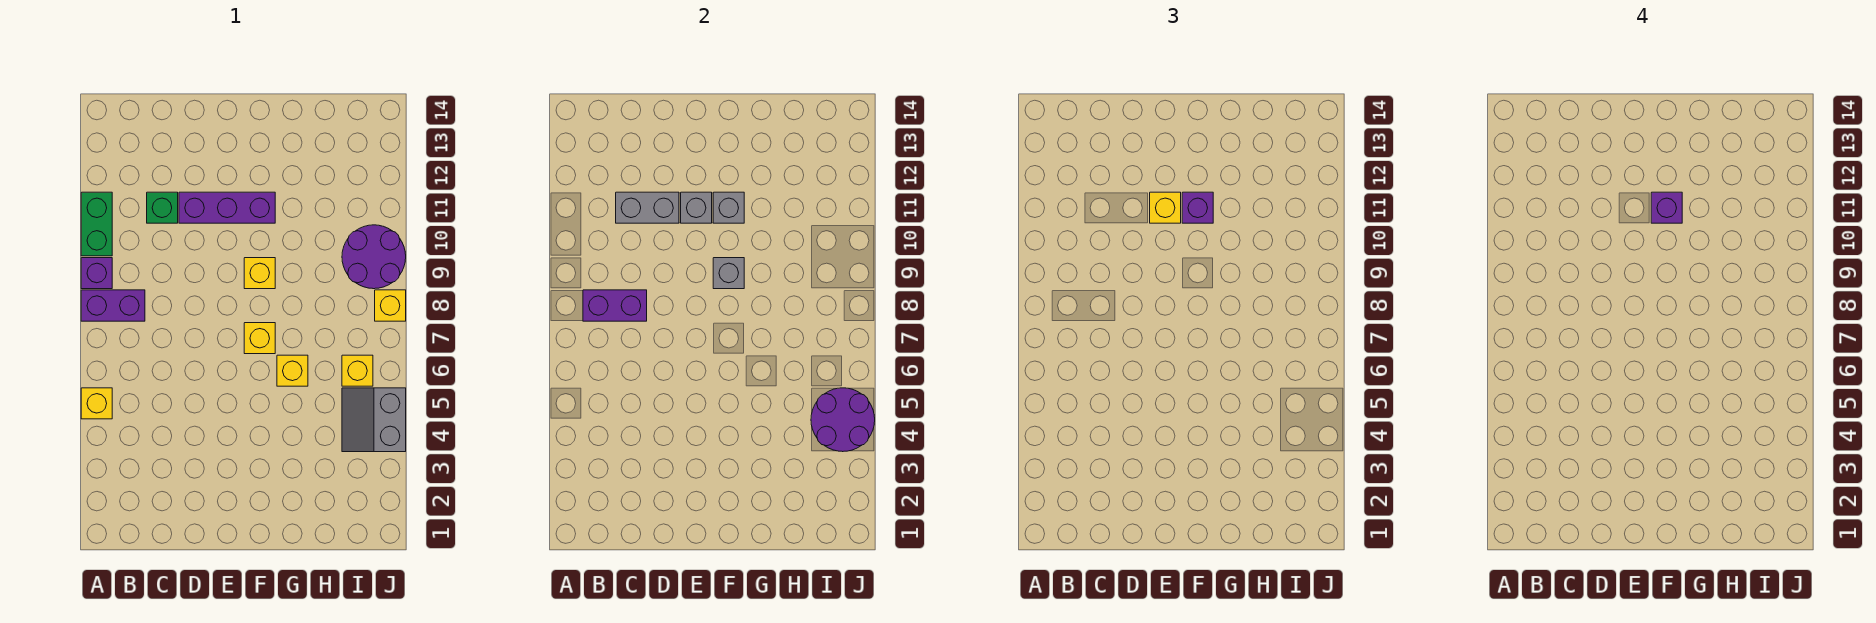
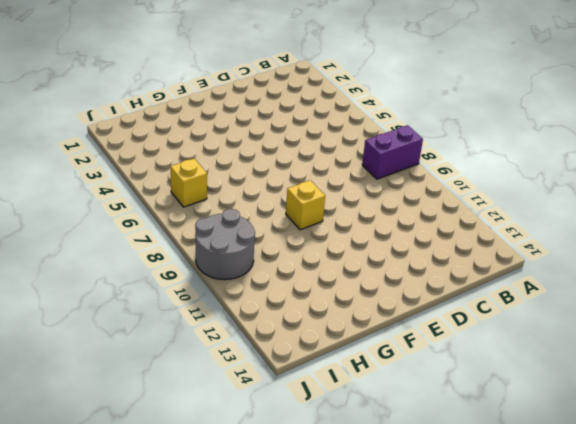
grey 2x2 round brick [195,209,255,280] -> purple 2x2 round brick [342,225,406,289]
none -> yellow 1x1 brick [81,388,112,419]
none -> purple 1x1 brick [81,258,112,289]
none -> green 1x2 brick [81,192,112,256]

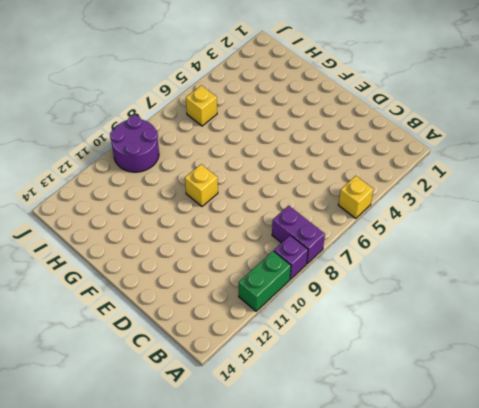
none -> green 1x1 brick [147,192,178,223]
none -> purple 1x3 brick [179,192,275,223]
none -> yellow 1x1 brick [244,323,275,354]

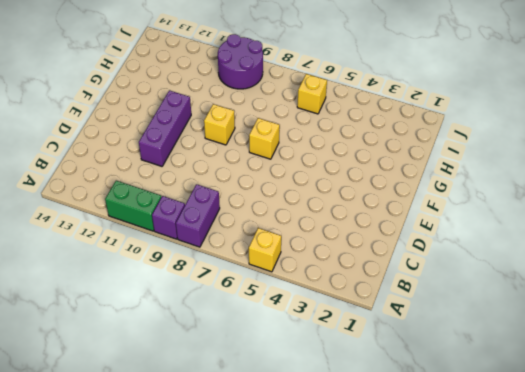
none -> green 1x1 brick [147,192,178,223]
none -> yellow 1x1 brick [277,355,308,386]
none -> grey 2x2 slope [342,388,406,452]

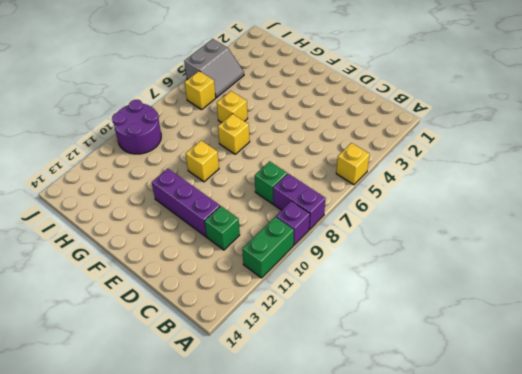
green 1x1 brick [255,161,287,204] -> none
none -> yellow 1x1 brick [375,290,406,321]
none -> purple 1x2 brick [583,290,647,321]
none -> grey 1x2 brick [616,192,679,223]

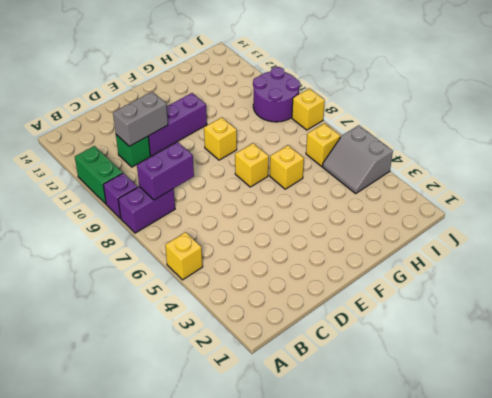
none -> grey 1x1 brick [681,192,712,223]
none -> grey 1x1 brick [713,258,744,289]
none -> grey 1x1 brick [713,192,744,223]

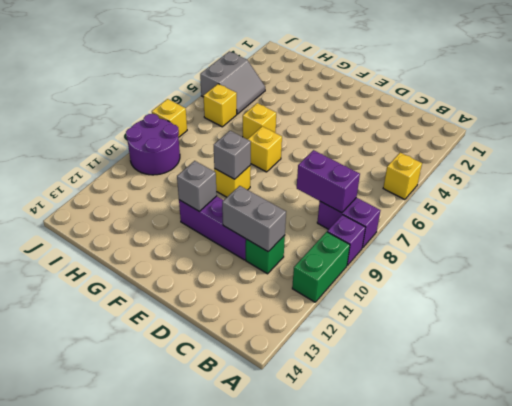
none -> grey 1x1 brick [681,192,712,223]
none -> purple 2x2 round brick [811,388,875,452]
none -> yellow 1x1 brick [1150,192,1181,223]

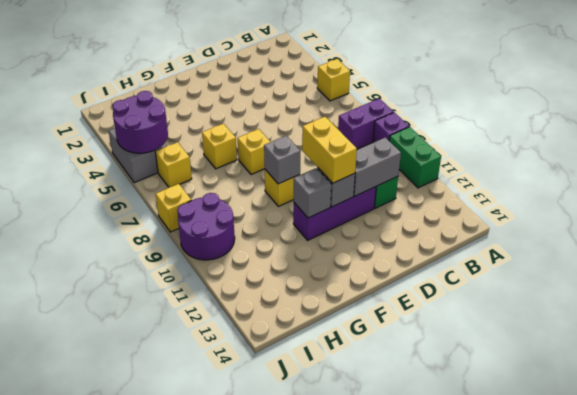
yellow 1x2 brick [302,117,357,183] -> yellow 1x1 brick [1150,192,1181,223]
none -> purple 1x2 brick [583,290,647,321]
none -> purple 1x1 brick [1182,192,1213,223]
none -> purple 1x1 brick [1651,192,1682,223]

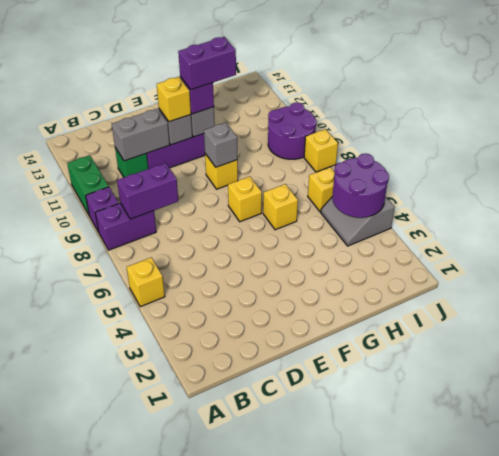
purple 1x2 brick [178,37,236,90] -> purple 1x1 brick [1651,192,1682,223]

